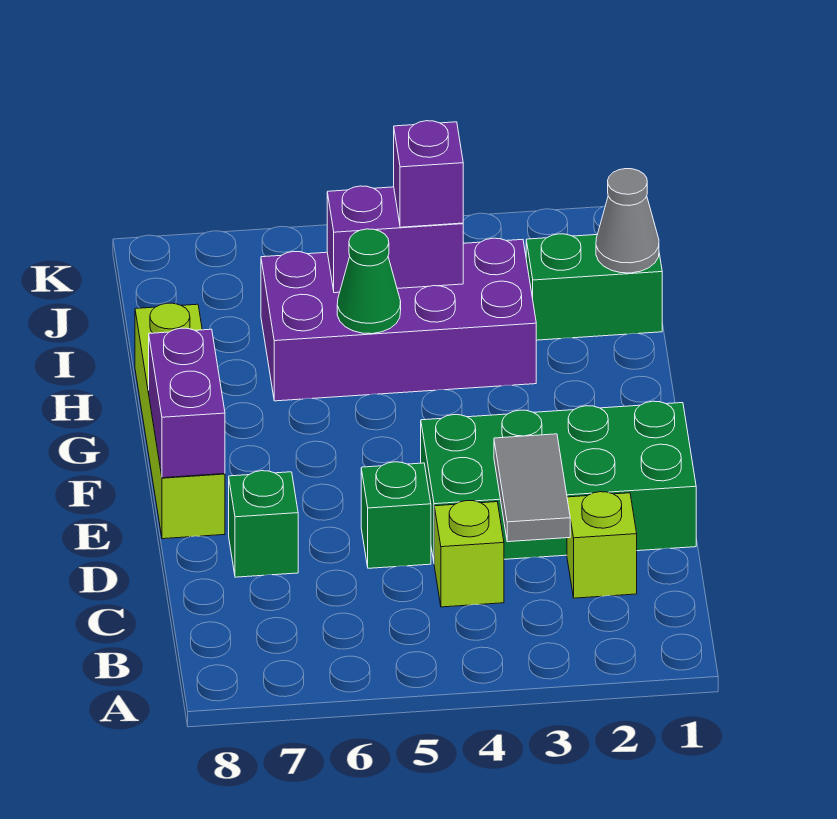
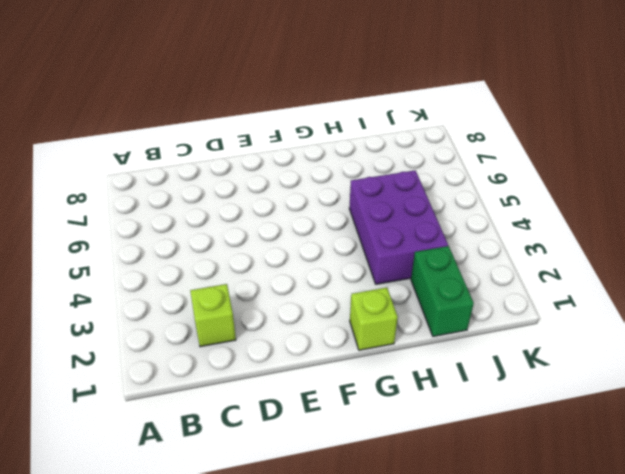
lime 1x1 brick [350,288,398,350] -> lime 1x1 brick moved to [434,501,504,607]
purple 2x3 brick [349,170,448,284] -> purple 2x4 brick [261,238,536,401]
none -> green 2x4 brick [421,401,696,561]
none -> green 1x1 brick [361,462,431,568]
none -> green 1x1 brick [229,471,298,577]

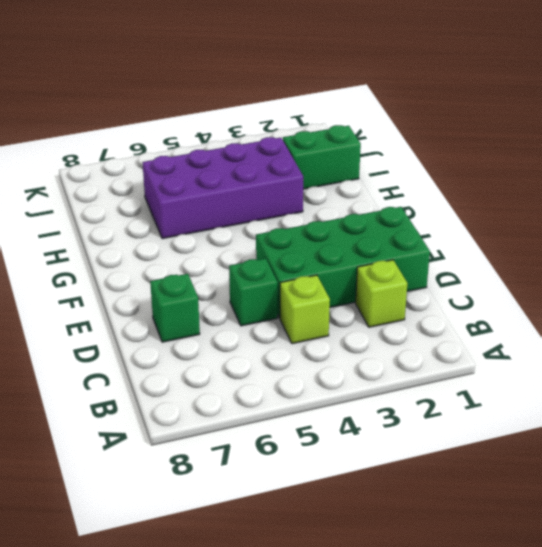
none -> lime 1x4 brick [135,303,225,539]
none -> grey 1x2 tile [494,434,570,542]
none -> purple 1x2 brick [149,328,225,478]

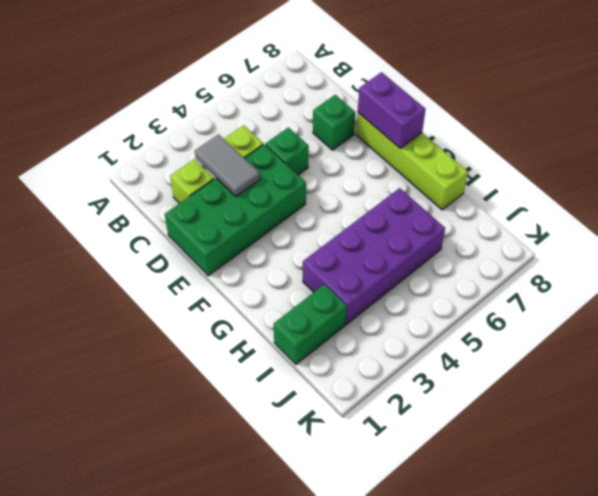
none -> green 1x1 cone [337,229,401,334]
none -> grey 1x1 cone [596,169,659,273]
none -> purple 1x2 brick [327,186,463,293]

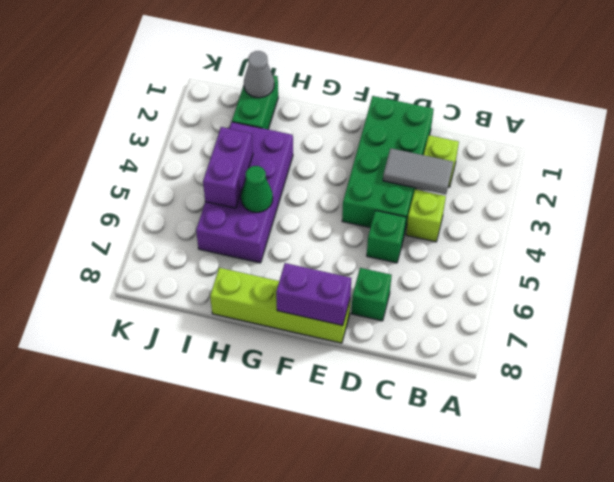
none -> purple 1x1 brick [394,121,463,227]

